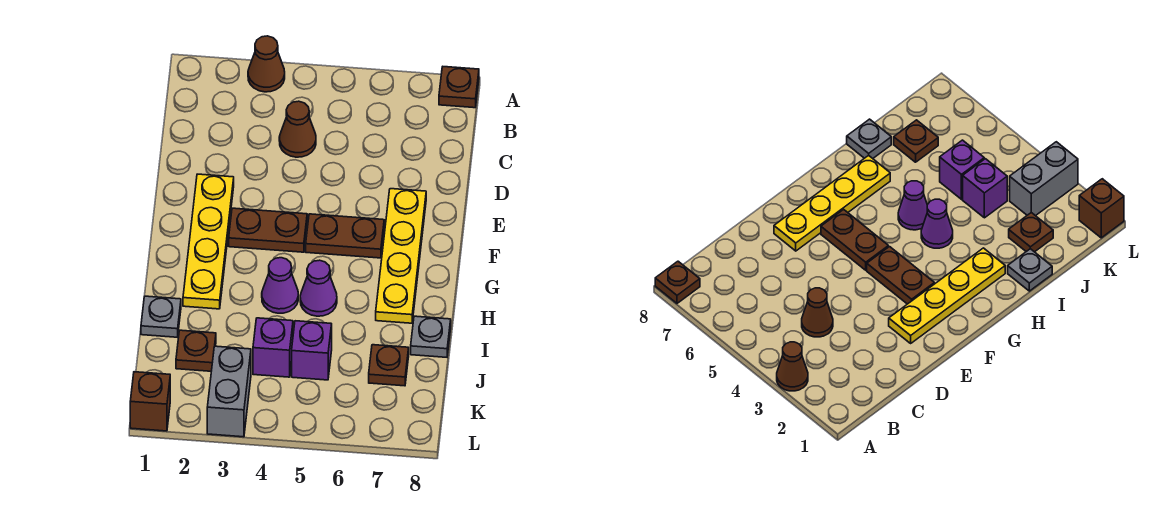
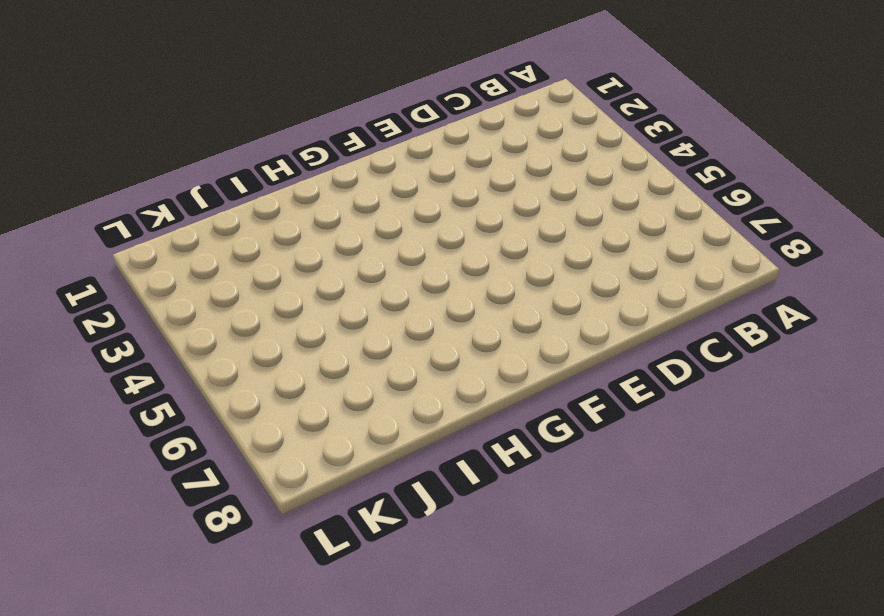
none -> brown 1x1 cone [248,36,285,92]
none -> brown 1x1 plate [439,67,479,108]
none -> brown 1x1 cone [279,101,316,157]

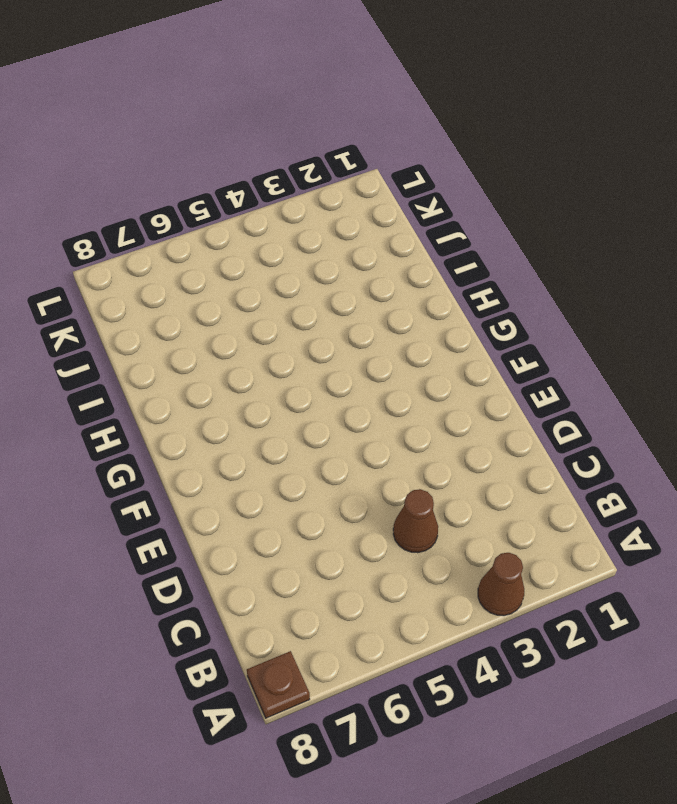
none -> yellow 1x4 plate [183,174,234,309]
none -> yellow 1x4 plate [376,189,426,323]
none -> brown 1x2 plate [229,208,307,252]

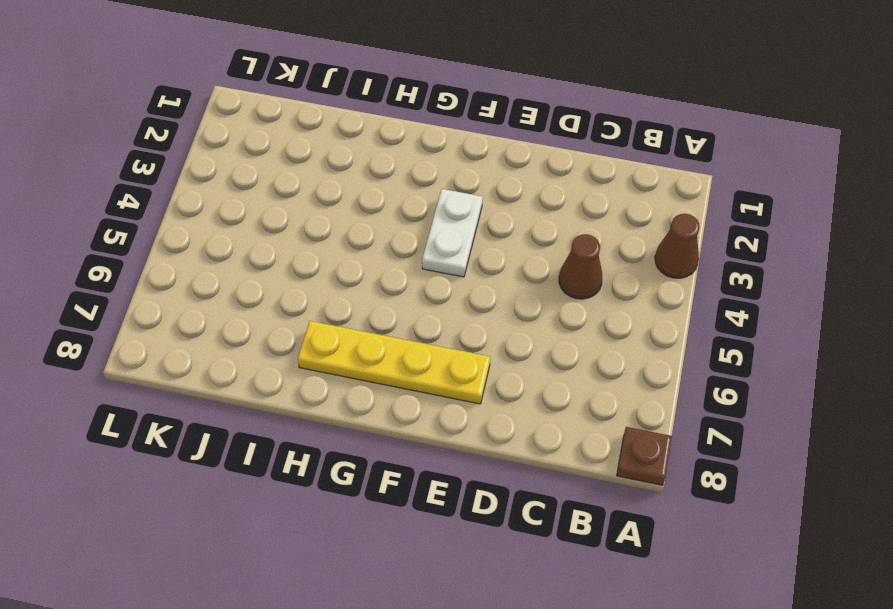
white 1x2 plate [422,189,483,277] -> brown 1x2 plate [229,208,307,252]
none -> yellow 1x4 plate [183,174,234,309]
none -> brown 1x2 plate [306,214,384,258]
none -> purple 1x1 cone [262,258,298,313]

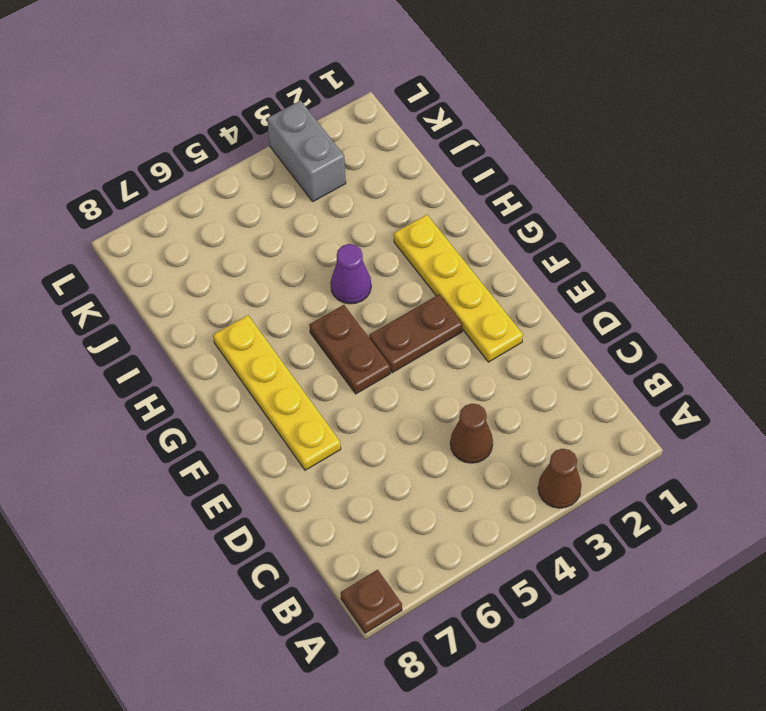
brown 1x2 plate [310,305,390,394] -> brown 1x2 plate turned to [306,214,384,258]
none -> purple 1x1 cone [300,260,337,316]
none -> grey 1x1 plate [141,296,181,337]
none -> grey 1x1 plate [411,316,451,357]

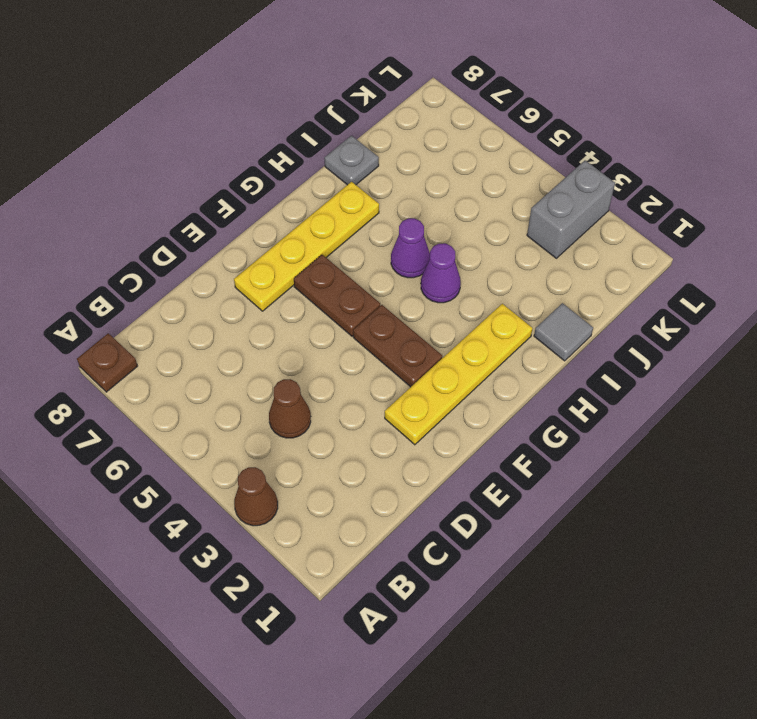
grey 1x1 tile [534,303,593,361] -> grey 1x1 plate [141,296,181,337]
none -> brown 1x1 plate [176,330,216,371]
none -> purple 1x1 brick [253,318,293,377]
none -> purple 1x1 brick [292,321,332,380]

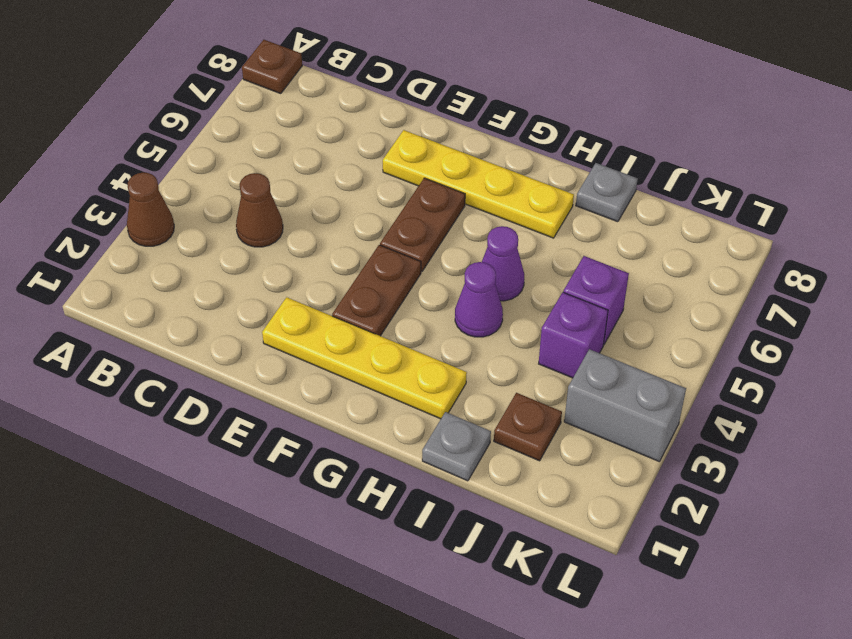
none -> brown 1x1 plate [369,345,409,386]
none -> brown 1x1 brick [130,372,170,431]

